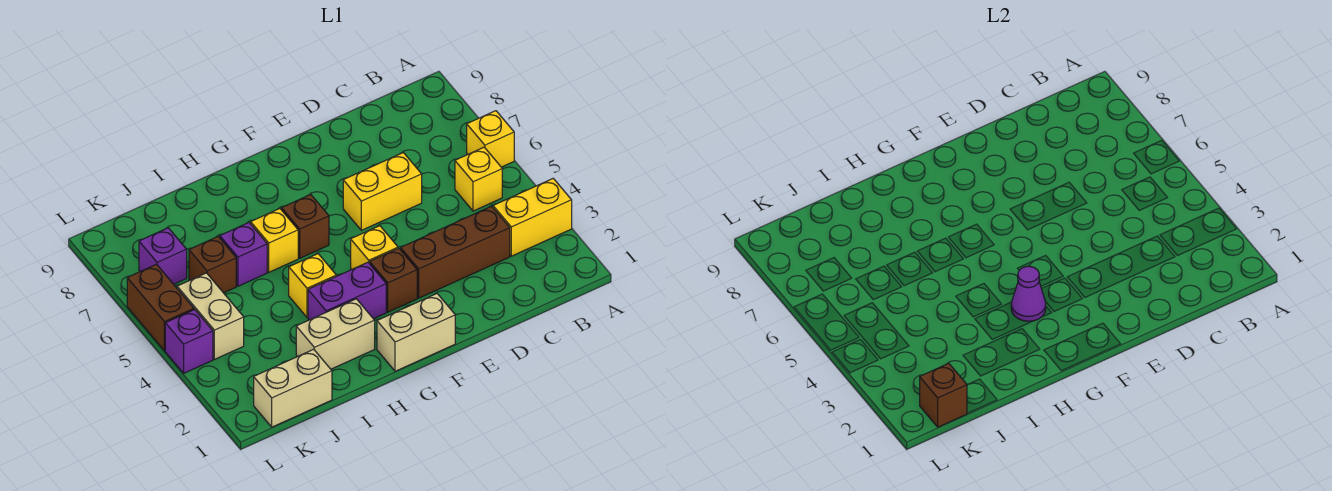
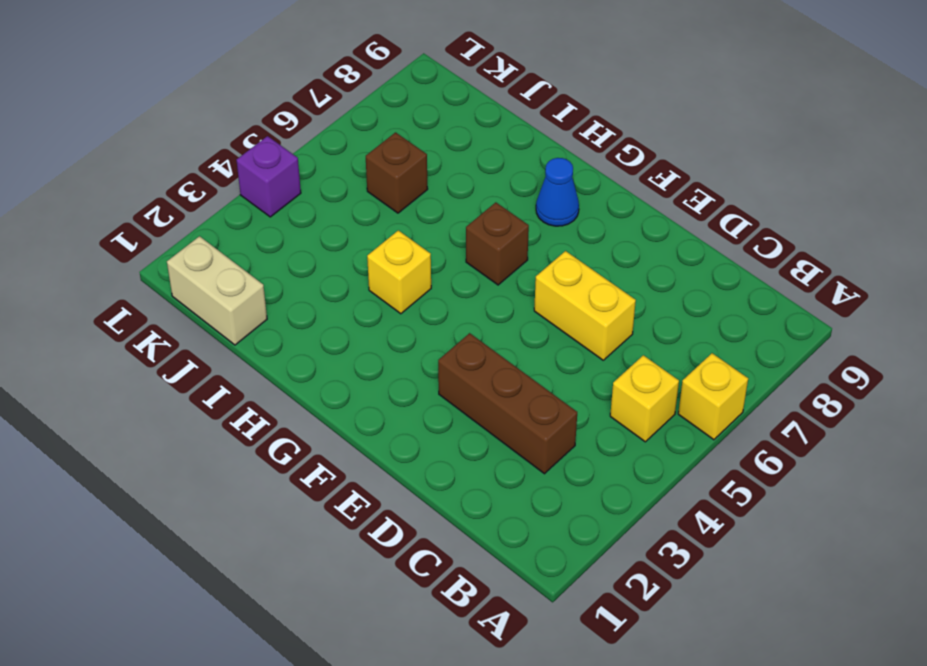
blue 1x1 cone [536,158,579,226] -> none
none -> yellow 1x2 brick [493,179,572,256]
none -> tan 1x2 brick [377,294,455,371]
none -> brown 1x1 brick [370,248,417,312]

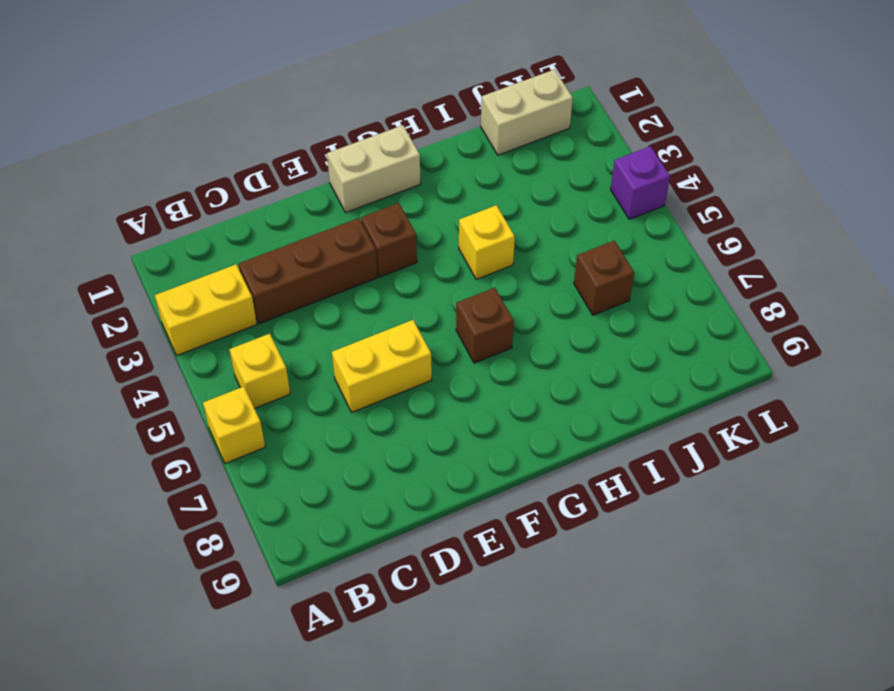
none -> yellow 1x1 brick [351,226,398,269]
none -> purple 1x2 brick [308,262,386,320]
none -> tan 1x2 brick [296,299,375,369]

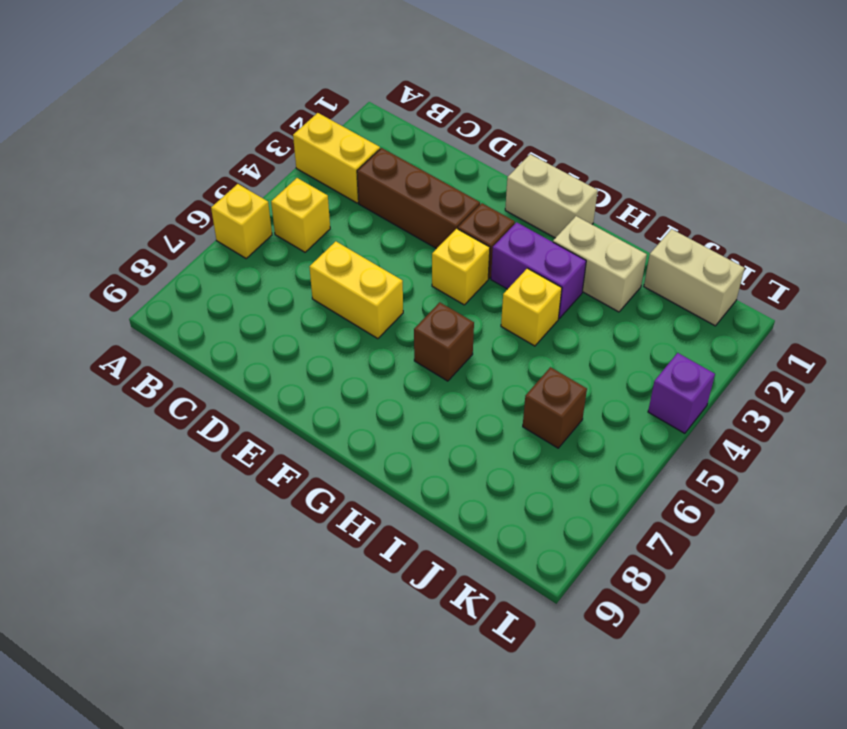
none -> yellow 1x1 brick [251,209,298,272]
none -> purple 1x1 brick [220,223,267,286]
none -> tan 1x2 brick [177,273,244,359]

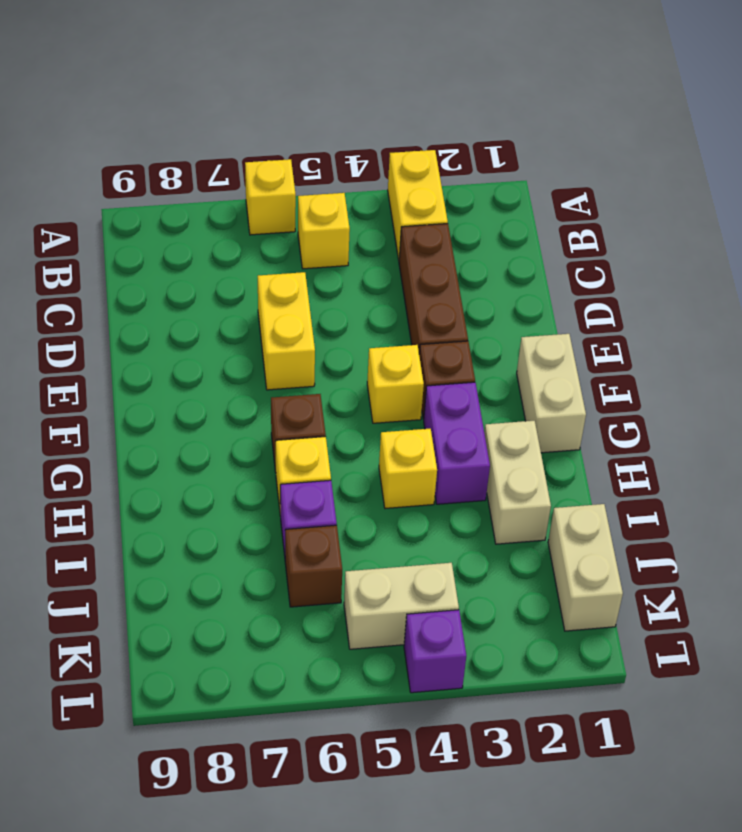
none -> purple 1x1 brick [139,228,187,284]
none -> brown 1x2 brick [127,264,194,351]
none -> purple 1x1 cone [1011,266,1046,321]

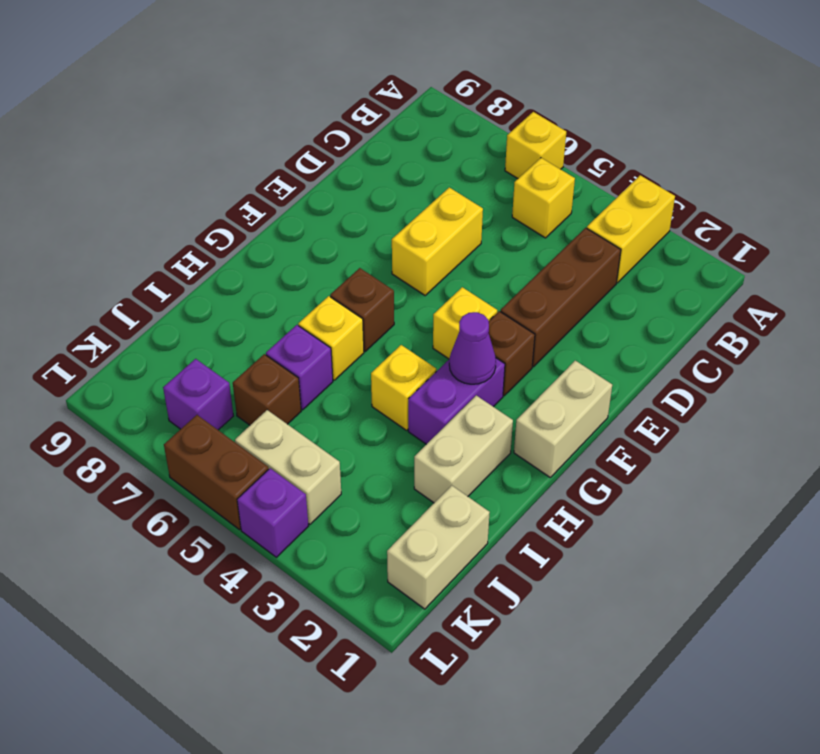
none -> brown 1x1 brick [920,363,967,427]

